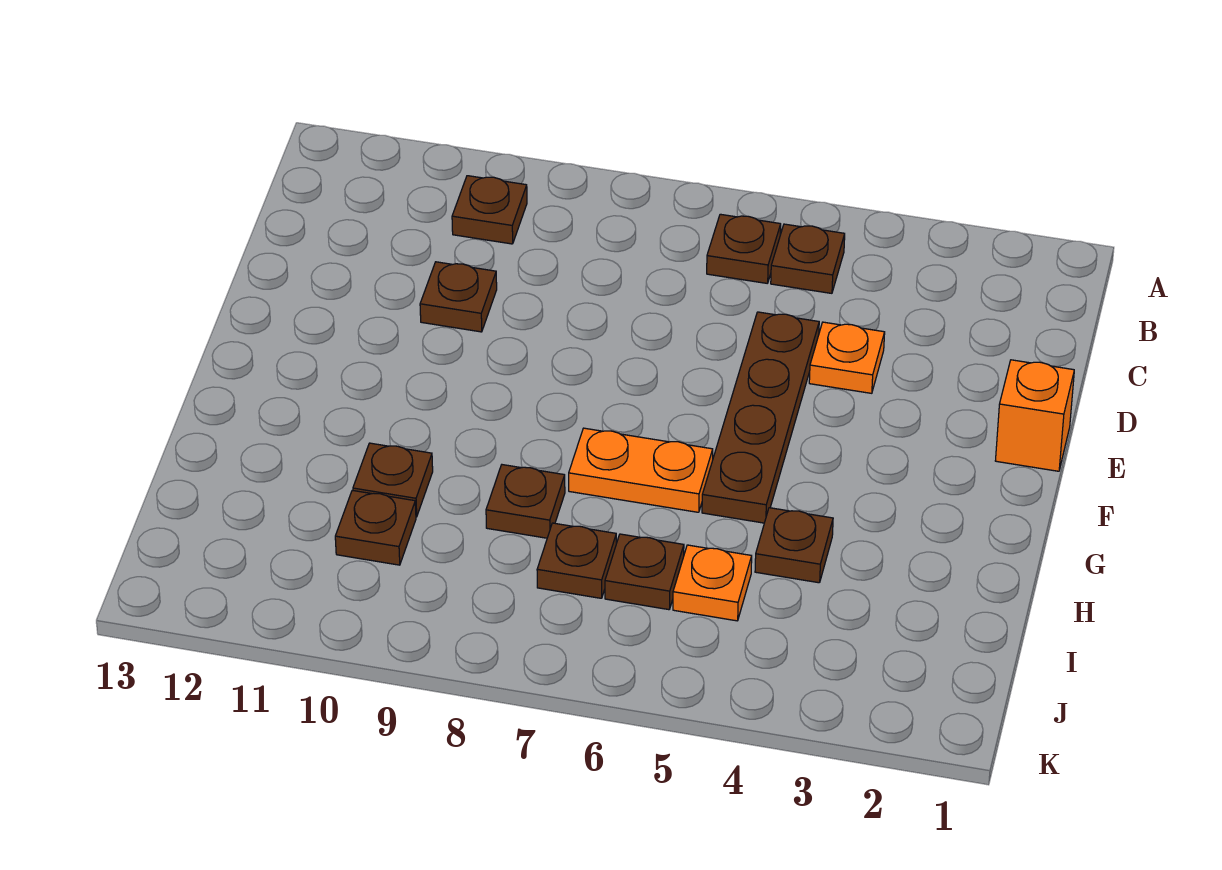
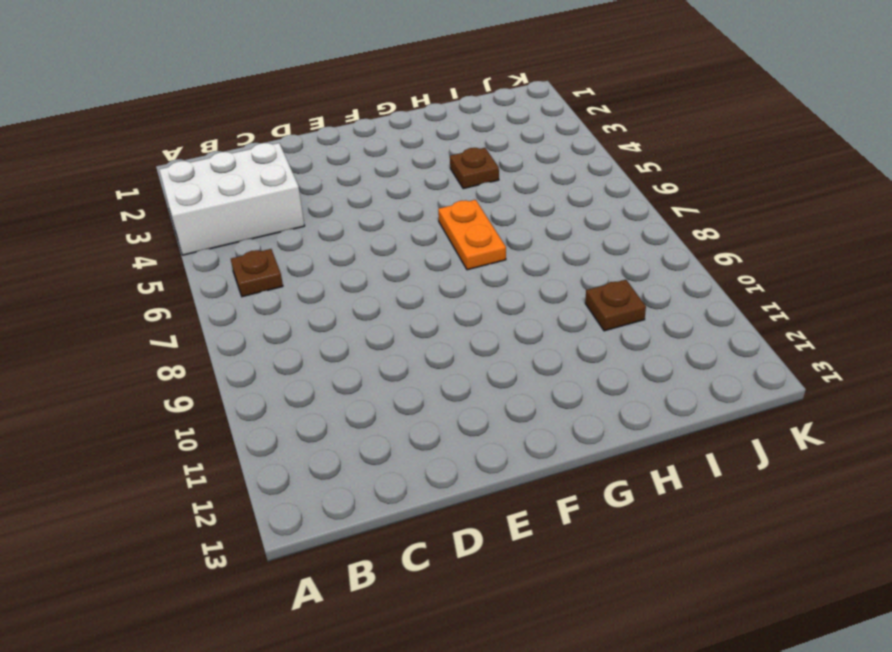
white 2x3 brick [159,143,305,255] -> none
none -> brown 1x1 plate [771,224,845,293]
none -> brown 1x1 plate [452,176,527,244]
none -> orange 1x1 plate [809,322,885,393]

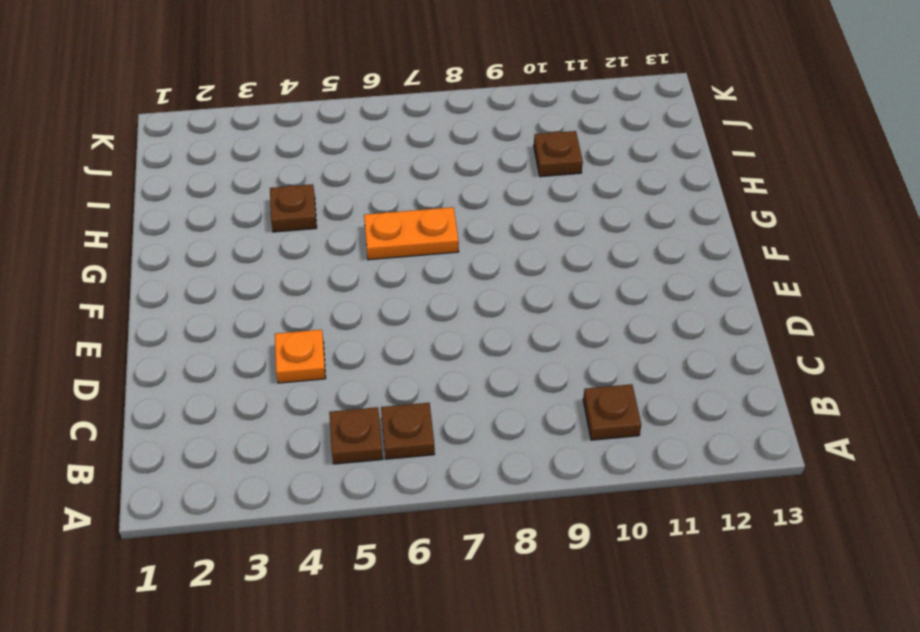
none -> brown 1x4 plate [702,312,819,523]
none -> brown 1x1 plate [420,262,497,332]
none -> orange 1x1 brick [995,360,1074,471]

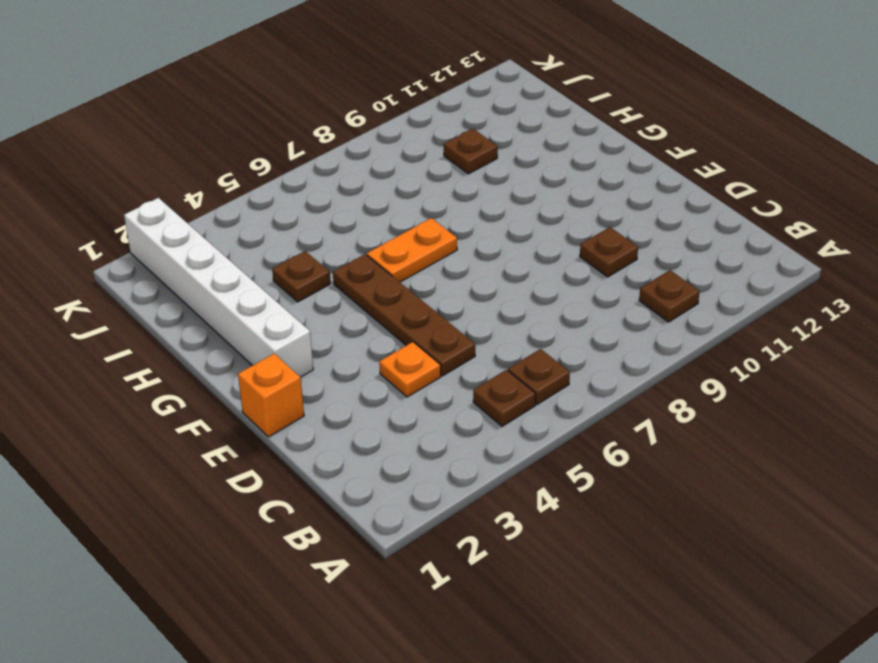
white 1x6 brick [124,198,313,377] -> none
none -> brown 1x1 plate [486,465,565,538]
none -> brown 1x1 plate [353,443,433,517]
none -> orange 1x1 plate [673,545,752,621]

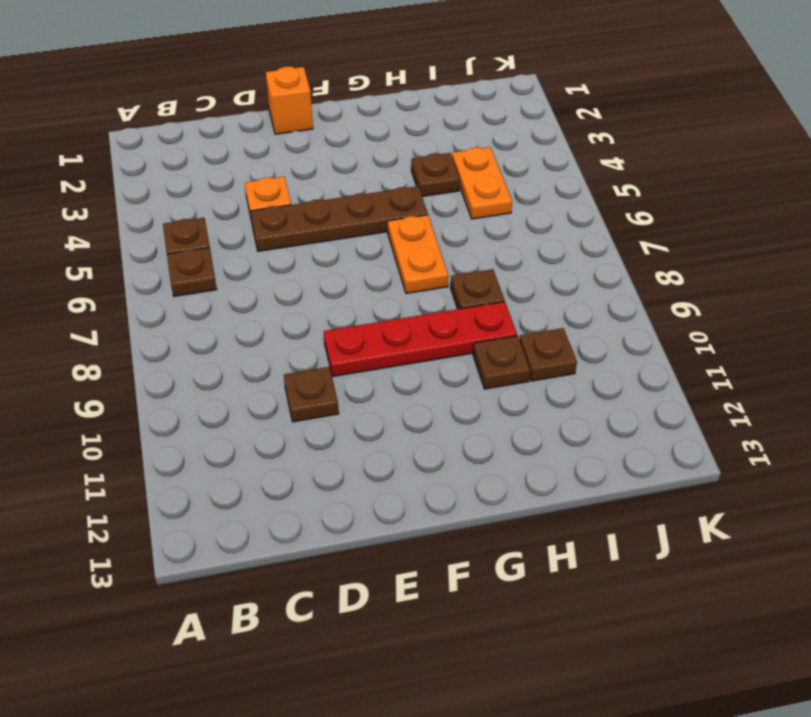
red 1x4 plate [324,302,517,377] -> none
orange 1x2 plate [452,147,512,219] -> orange 1x1 plate [673,545,752,621]
none -> brown 1x1 plate [452,176,527,244]
none -> brown 1x1 plate [605,534,684,610]
none -> brown 1x1 plate [537,523,616,598]

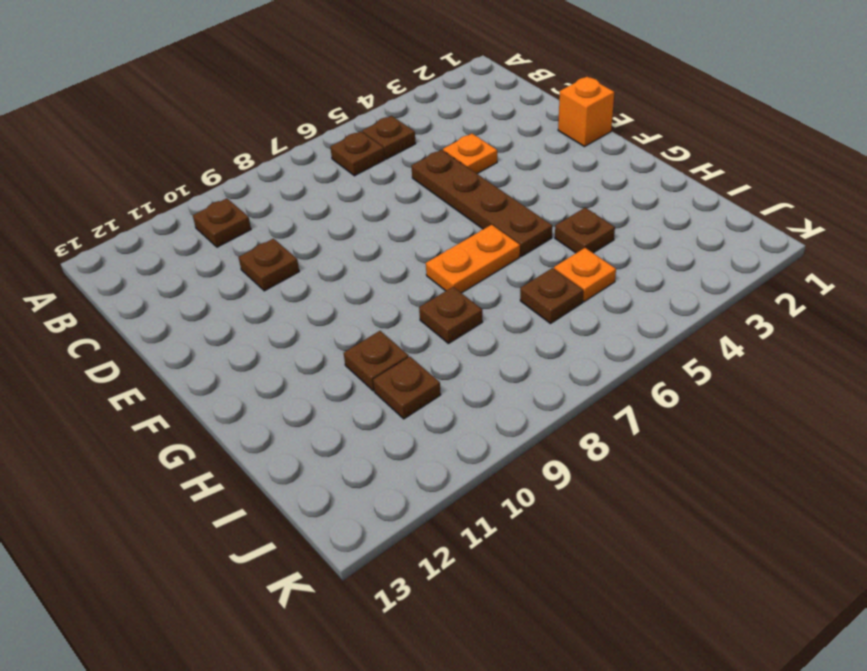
none -> brown 1x1 plate [537,523,616,598]

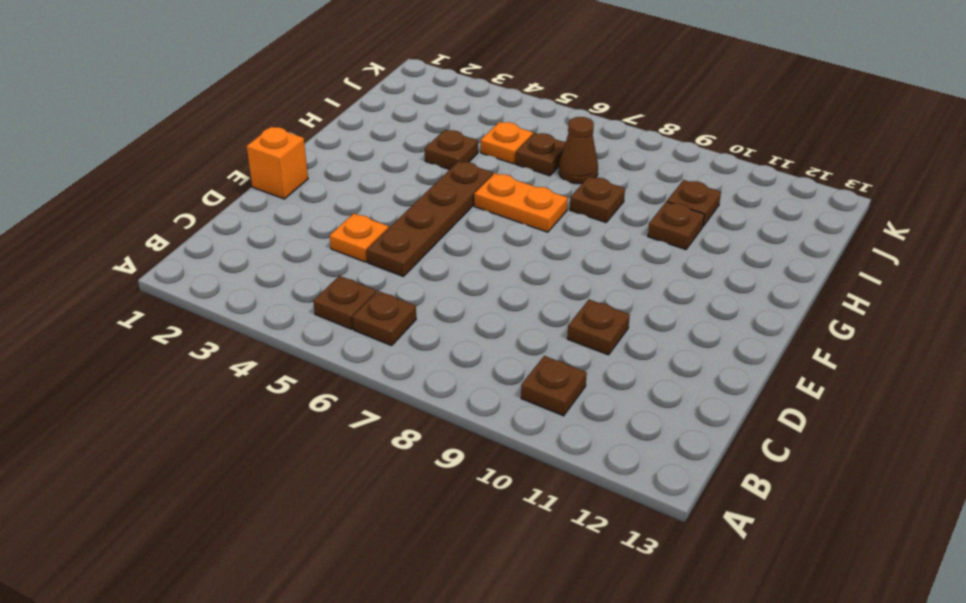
brown 1x1 cone [559,117,598,184] -> brown 1x1 plate [537,523,616,598]

